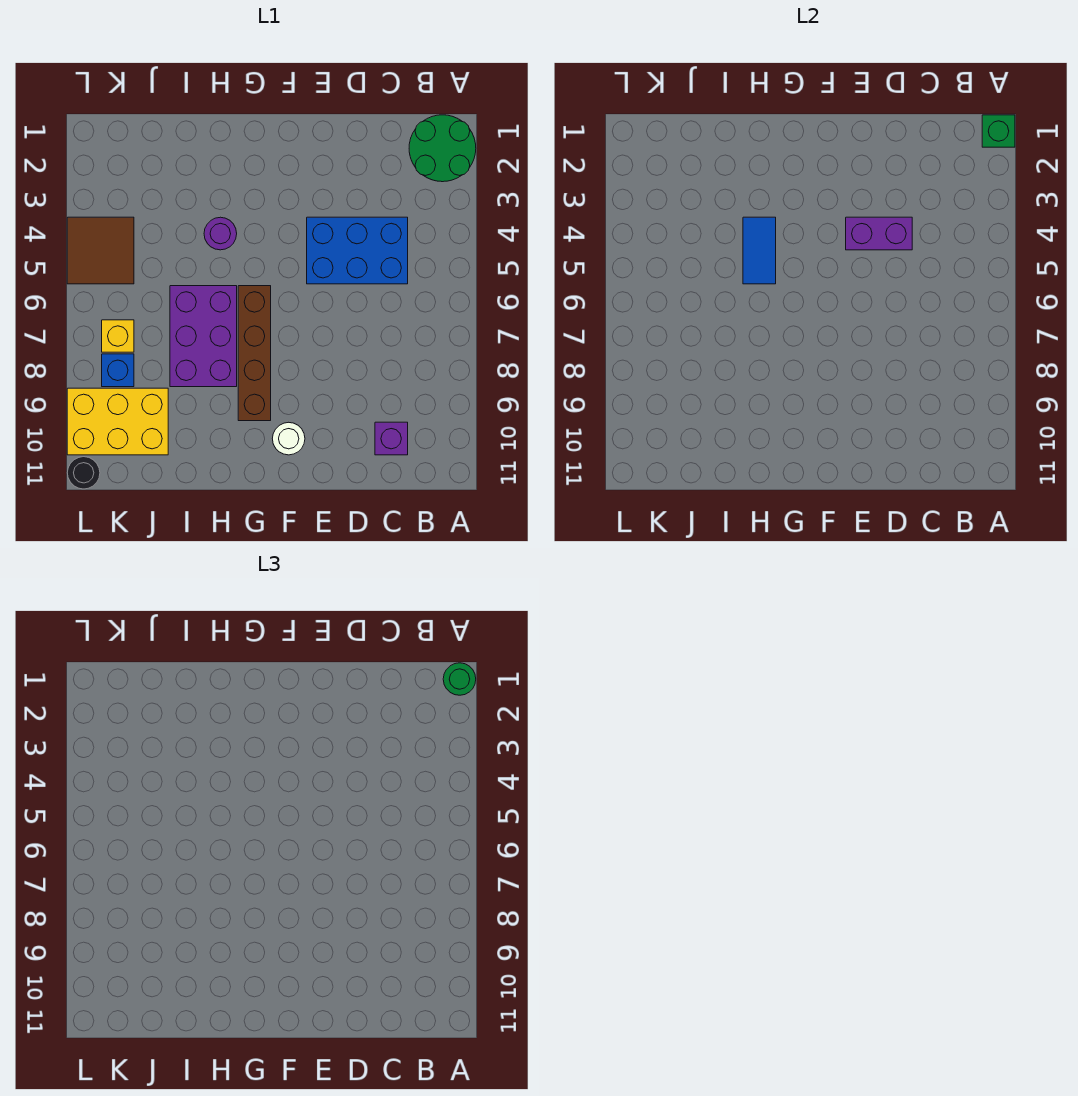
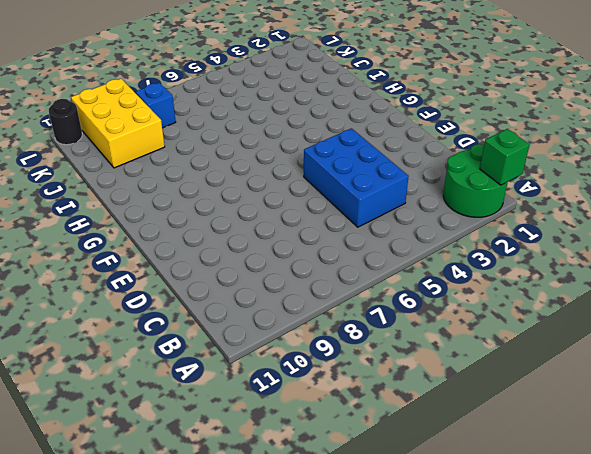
none -> purple 1x1 brick [375,422,408,455]
none -> white 1x1 round brick [272,422,305,455]
none -> brown 1x4 brick [238,286,271,421]

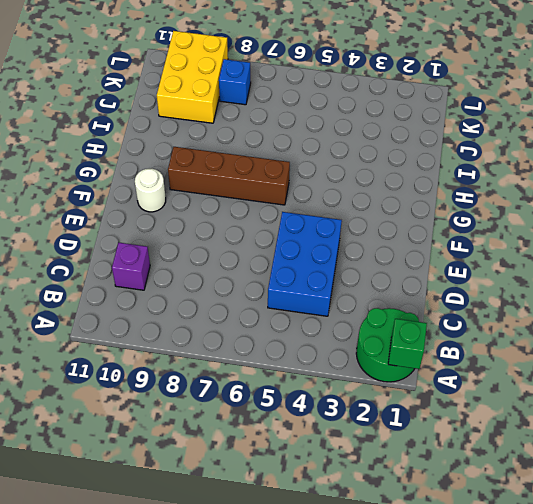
none -> purple 1x1 round brick [204,217,237,250]
none -> purple 2x3 brick [170,286,237,387]
none -> brown 2x2 tile [67,217,134,284]

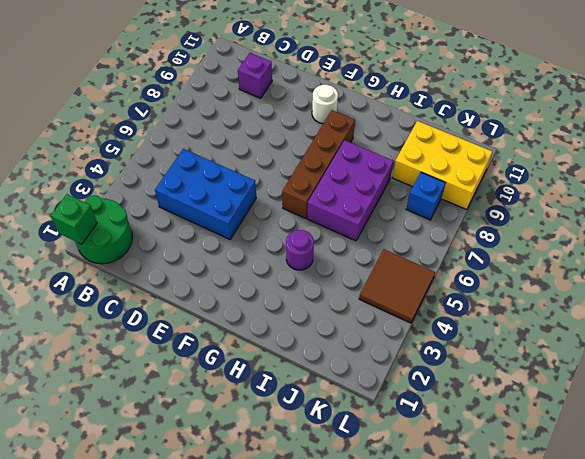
none -> yellow 1x1 brick [102,320,134,352]
none -> black 1x1 round brick [67,457,100,489]
none -> purple 1x2 brick [846,217,912,250]

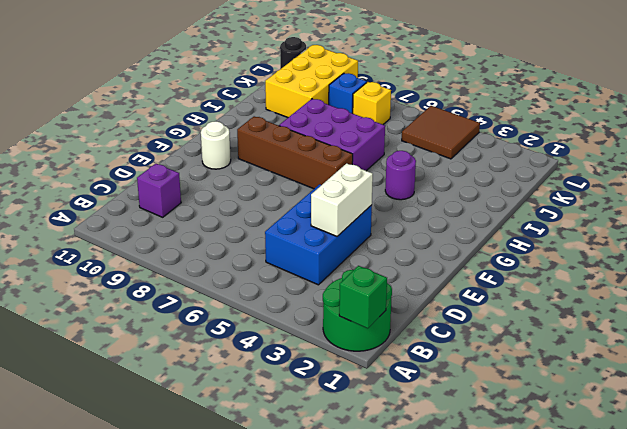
white 1x2 brick [311,163,373,236] -> purple 1x2 brick [846,217,912,250]
none -> blue 1x2 tile [743,217,776,284]
none -> green 1x1 round brick [443,663,476,695]

